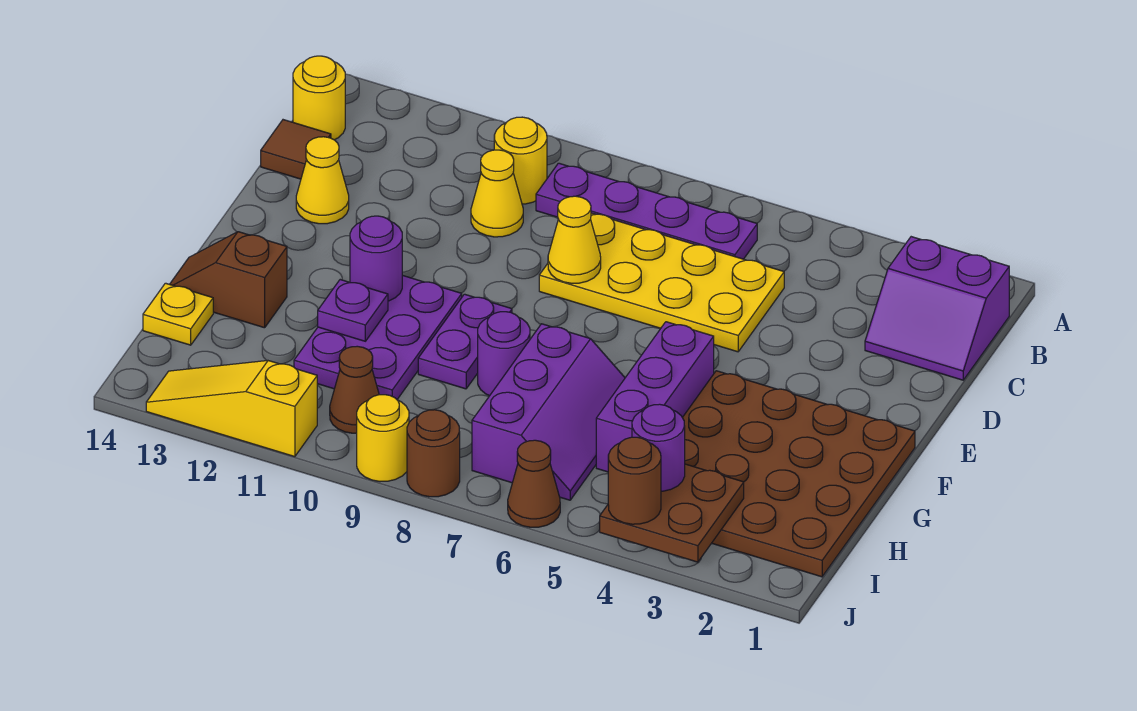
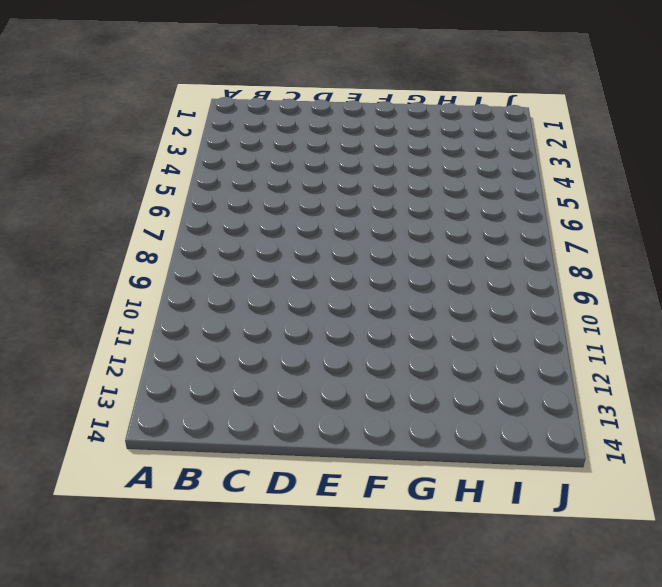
none -> purple 2x2 slope [865,237,1009,380]
none -> purple 1x4 plate [536,163,757,259]
none -> yellow 1x1 round brick [494,117,547,204]

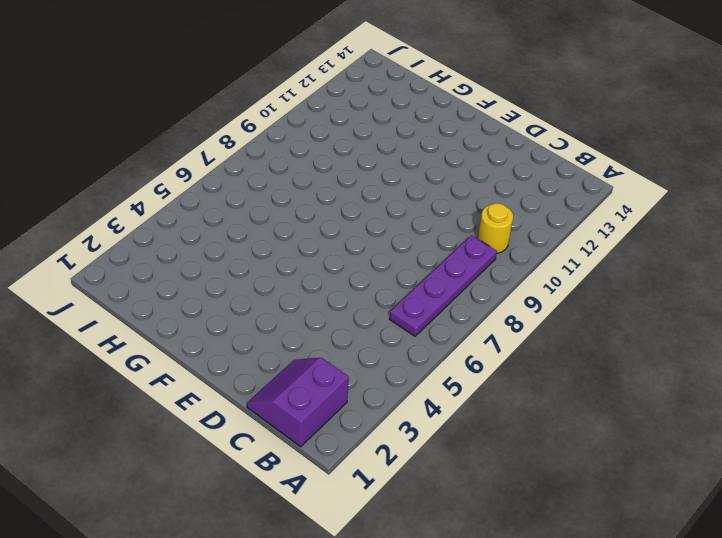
none -> yellow 1x1 round brick [293,56,345,140]
none -> yellow 2x4 plate [539,213,784,352]
none -> yellow 1x1 cone [471,150,523,237]

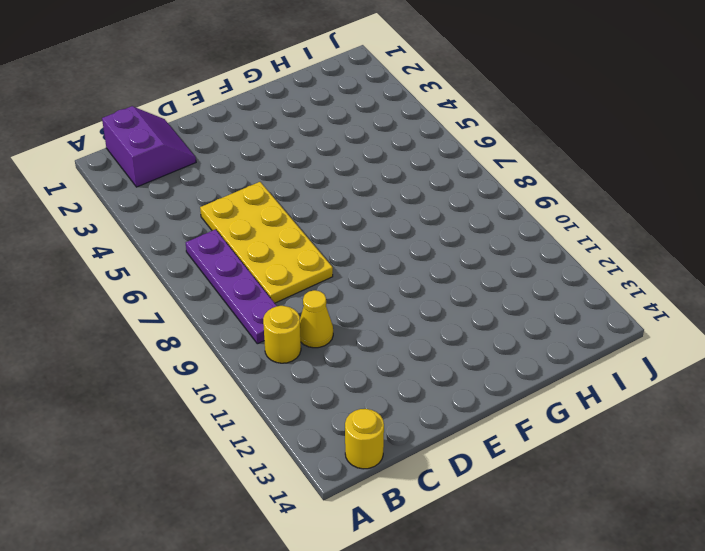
none -> brown 1x1 tile [261,120,331,179]
none -> yellow 1x1 cone [296,137,349,224]
none -> brown 4x4 plate [682,371,915,577]

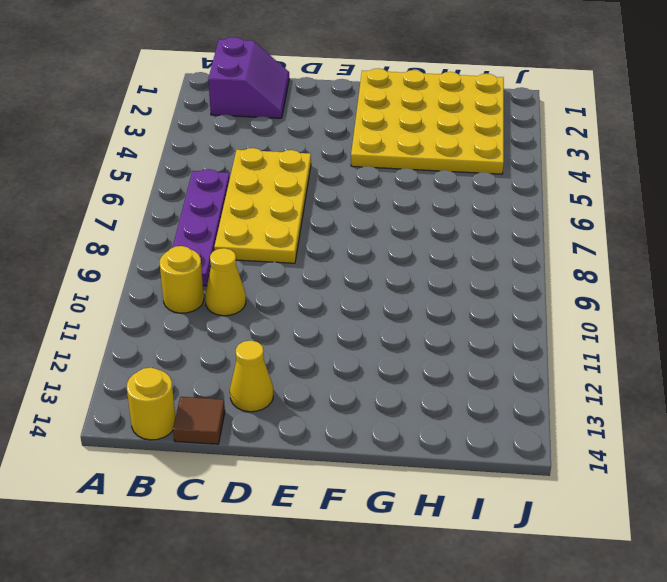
yellow 4x4 plate [351,68,504,174] -> brown 4x4 plate [682,371,915,577]
none -> purple 1x3 brick [596,322,714,472]
none -> purple 1x2 plate [418,294,512,389]
none -> purple 2x3 plate [294,275,462,399]

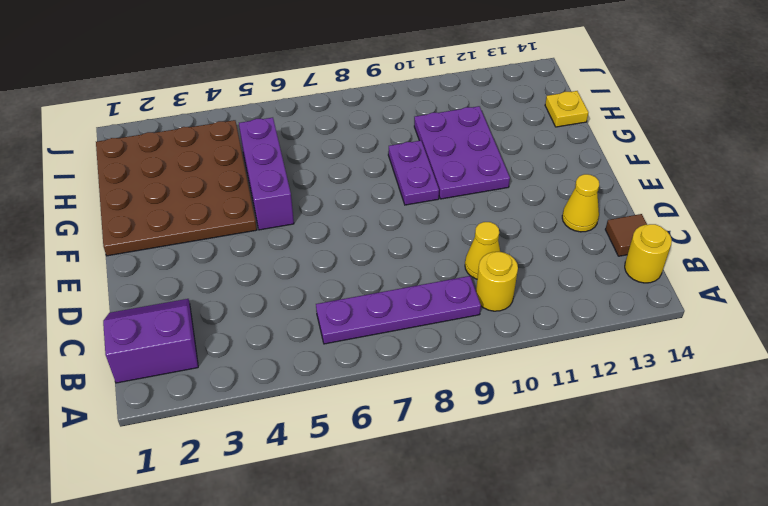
none -> yellow 2x4 plate [539,213,784,352]
none -> purple 2x3 slope [472,324,625,500]
none -> purple 1x1 round brick [478,312,530,396]

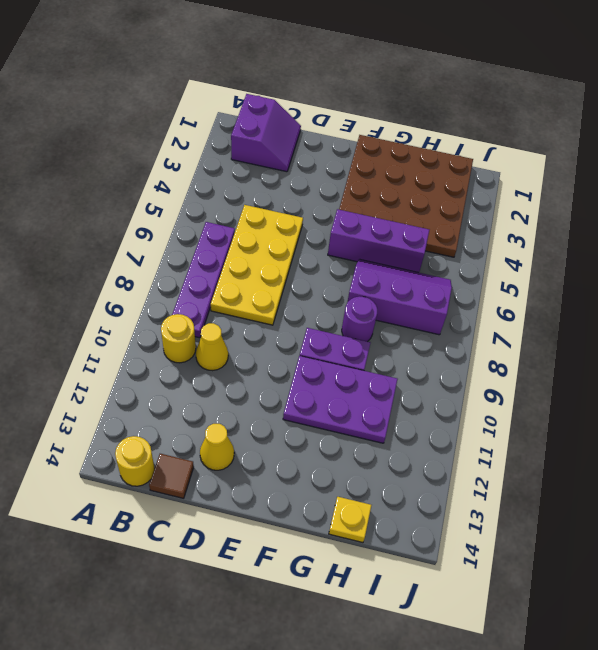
none -> brown 1x2 slope [170,232,287,328]
none -> brown 1x1 cone [330,346,379,433]
none -> brown 1x1 cone [508,440,560,527]

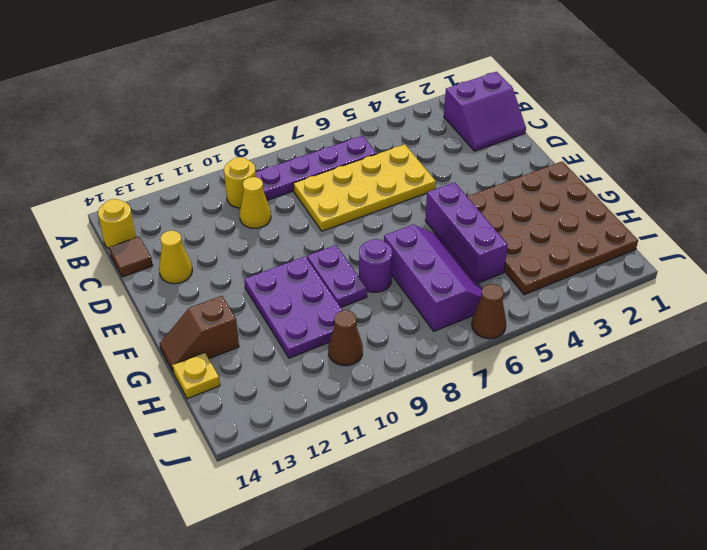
none -> brown 1x1 round brick [407,410,460,497]
none -> yellow 1x1 round brick [357,395,409,482]
none -> yellow 1x3 slope [146,360,317,457]

